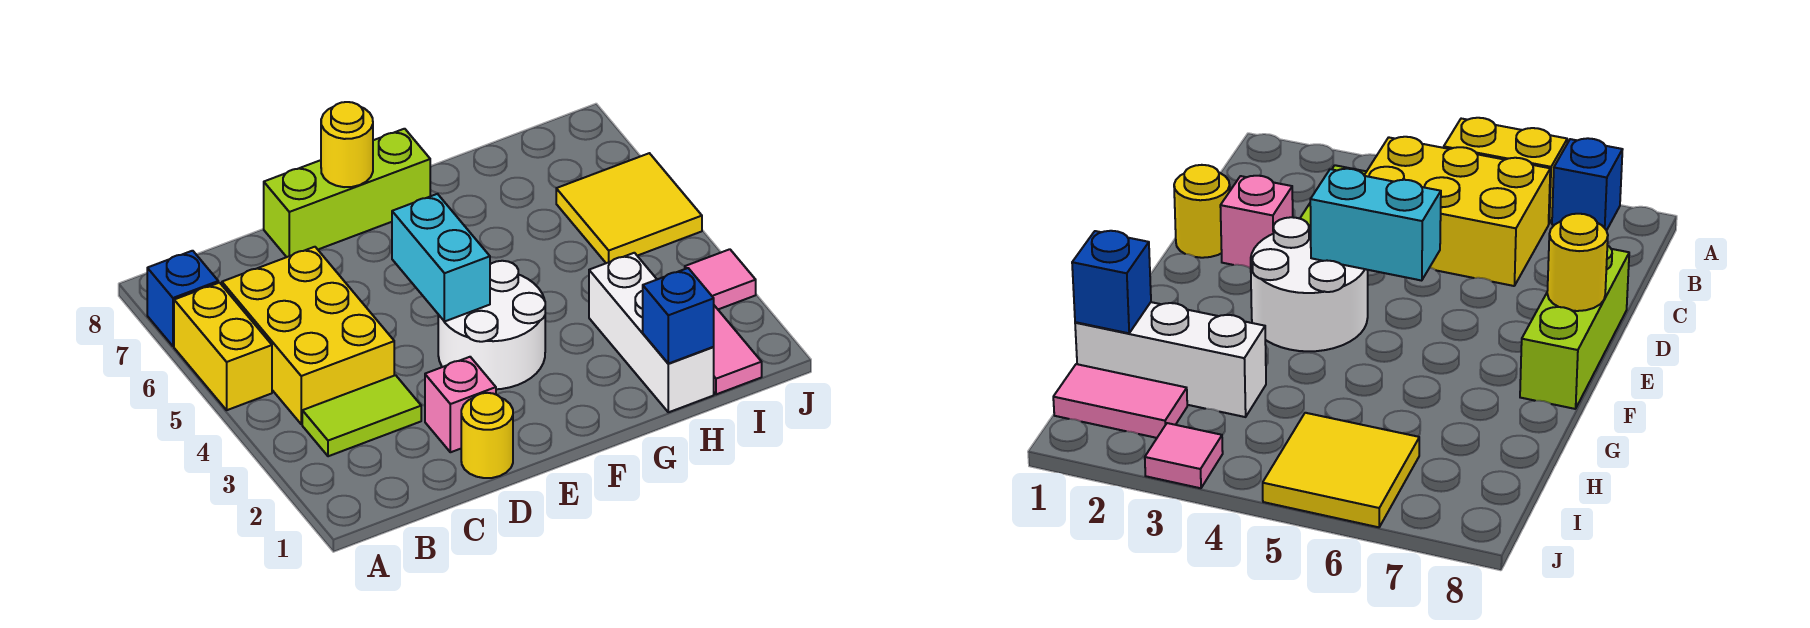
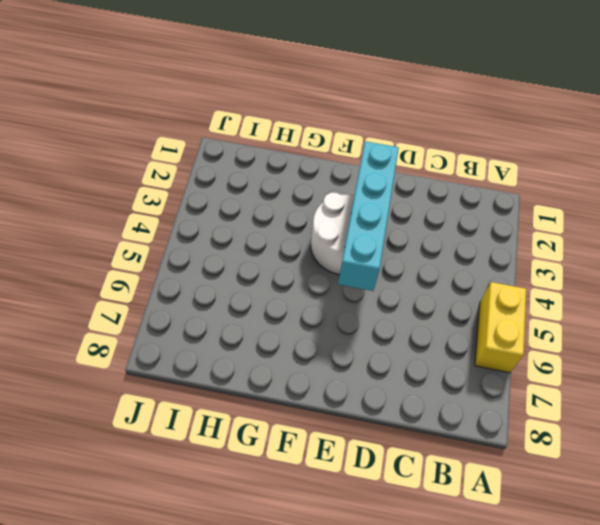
cyan 1x4 brick [338,141,399,291] -> cyan 1x2 brick [392,194,490,322]
none -> blue 1x1 brick [147,251,218,346]
none -> lime 1x2 tile [302,375,421,456]
none -> yellow 2x3 brick [222,247,394,424]

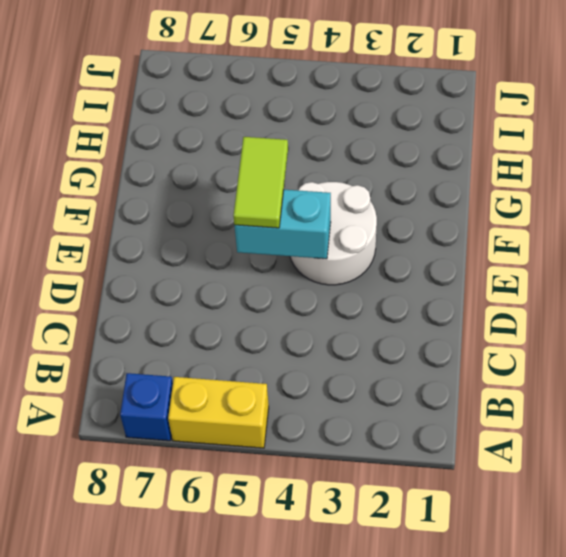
lime 1x2 tile [233,137,288,228] -> lime 1x2 tile moved to [302,375,421,456]
none -> yellow 2x3 brick [222,247,394,424]
none -> yellow 1x1 round brick [461,393,513,478]
none -> pink 1x1 brick [425,357,496,452]

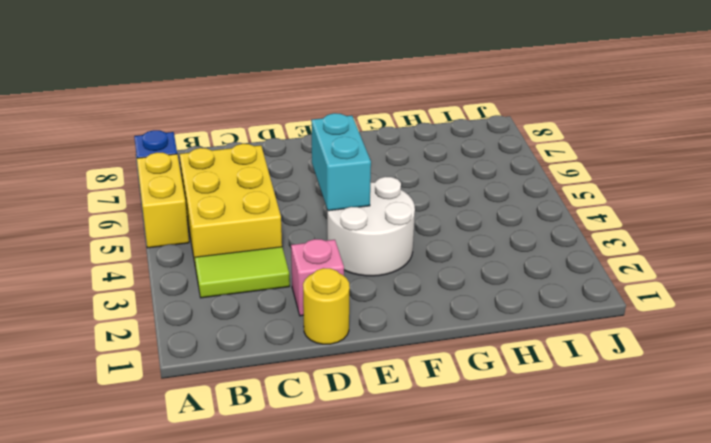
none -> lime 1x3 brick [264,129,430,257]
none -> white 1x3 brick [589,253,714,412]
none -> pink 1x2 tile [714,306,762,394]

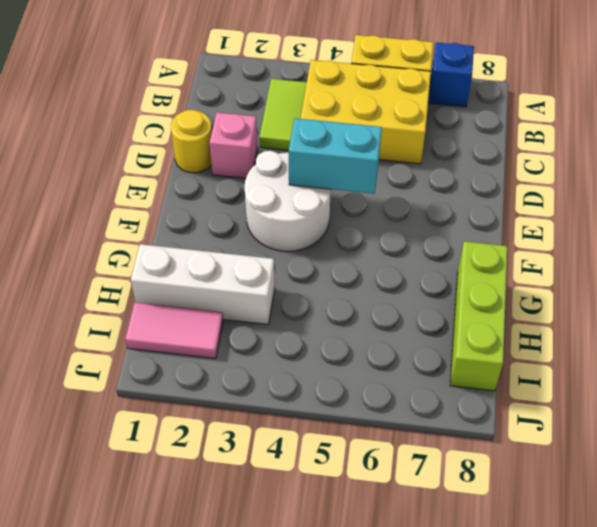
lime 1x3 brick [450,241,507,391] -> lime 1x3 brick moved to [264,129,430,257]
none -> yellow 2x2 tile [556,153,702,263]
none -> pink 1x1 tile [685,249,756,309]
none -> yellow 1x1 round brick [321,102,373,187]

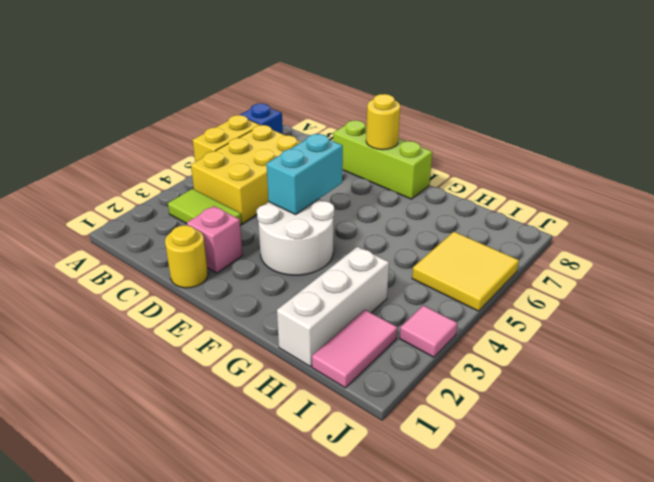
none -> blue 1x1 brick [643,268,714,364]

